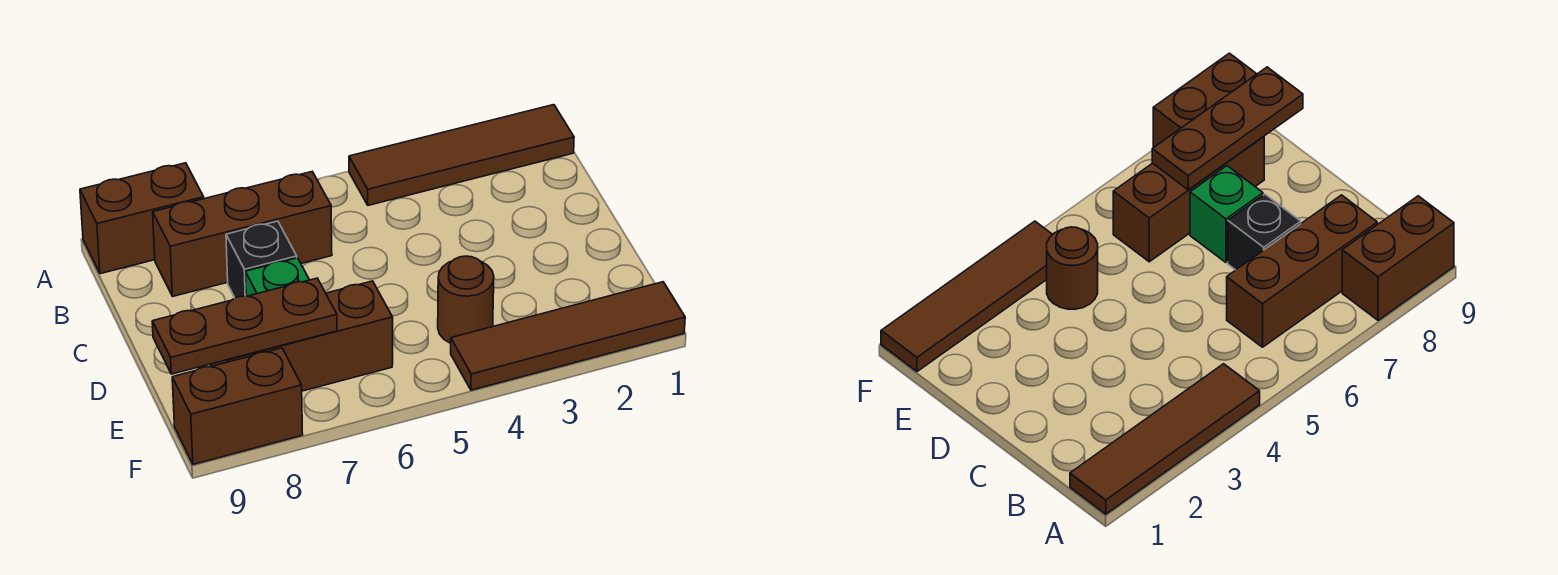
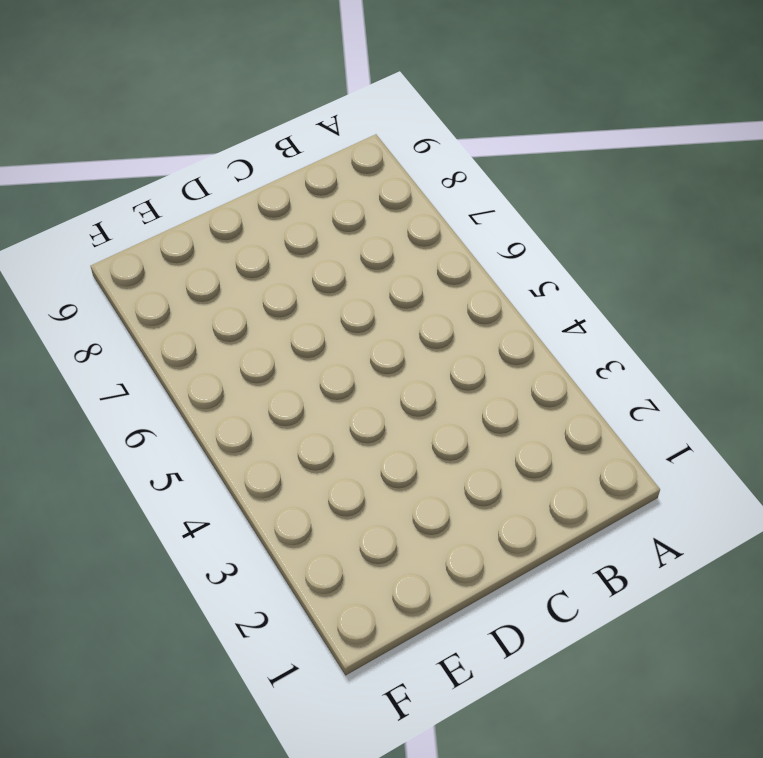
none -> brown 1x4 tile [349,105,574,205]
none -> brown 1x2 brick [80,163,204,274]

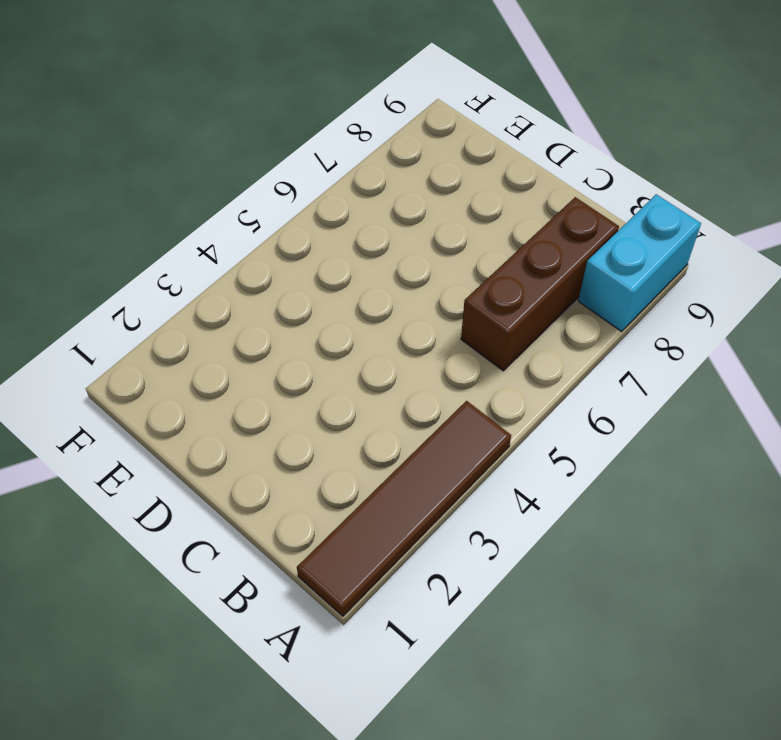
cyan 1x2 brick [578,194,701,331] -> brown 1x2 brick [80,163,204,274]
none -> black 1x1 brick [226,221,297,298]
none -> green 1x1 brick [245,258,309,296]

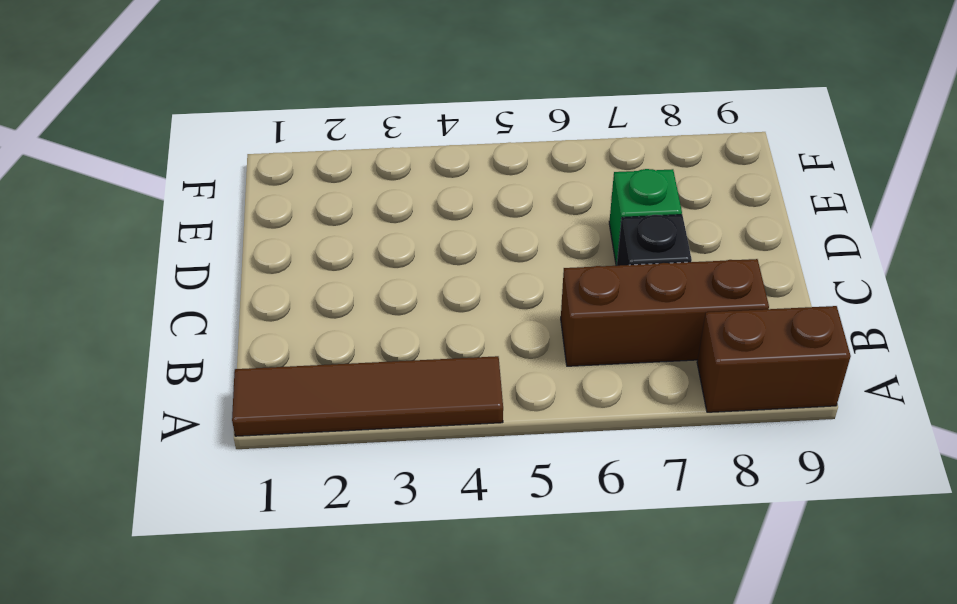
none -> brown 1x1 round brick [438,256,494,343]
none -> brown 1x3 brick [211,281,393,391]

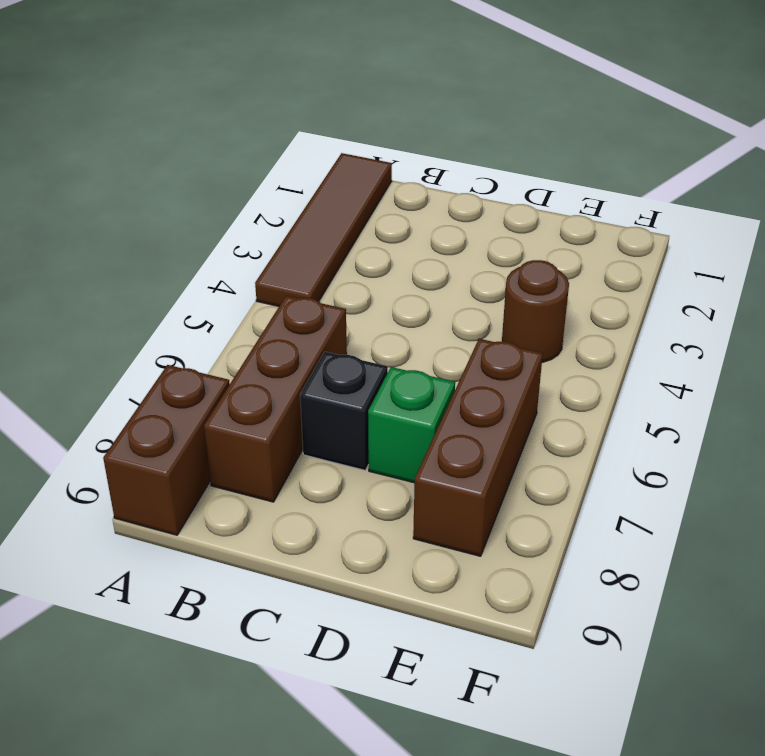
none -> brown 1x4 tile [451,282,685,390]
none -> brown 1x2 brick [172,348,303,464]

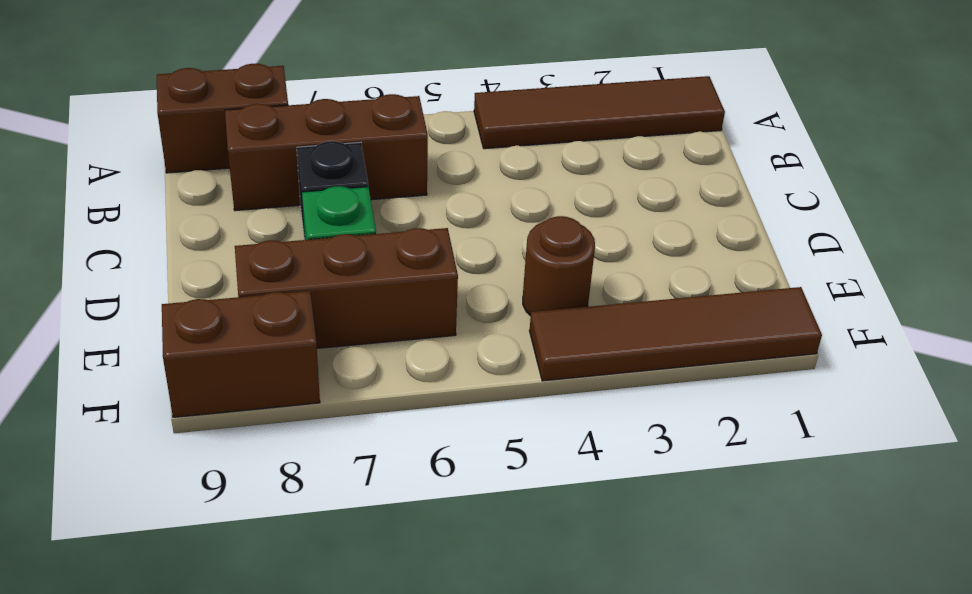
none -> brown 1x3 plate [152,278,337,374]

